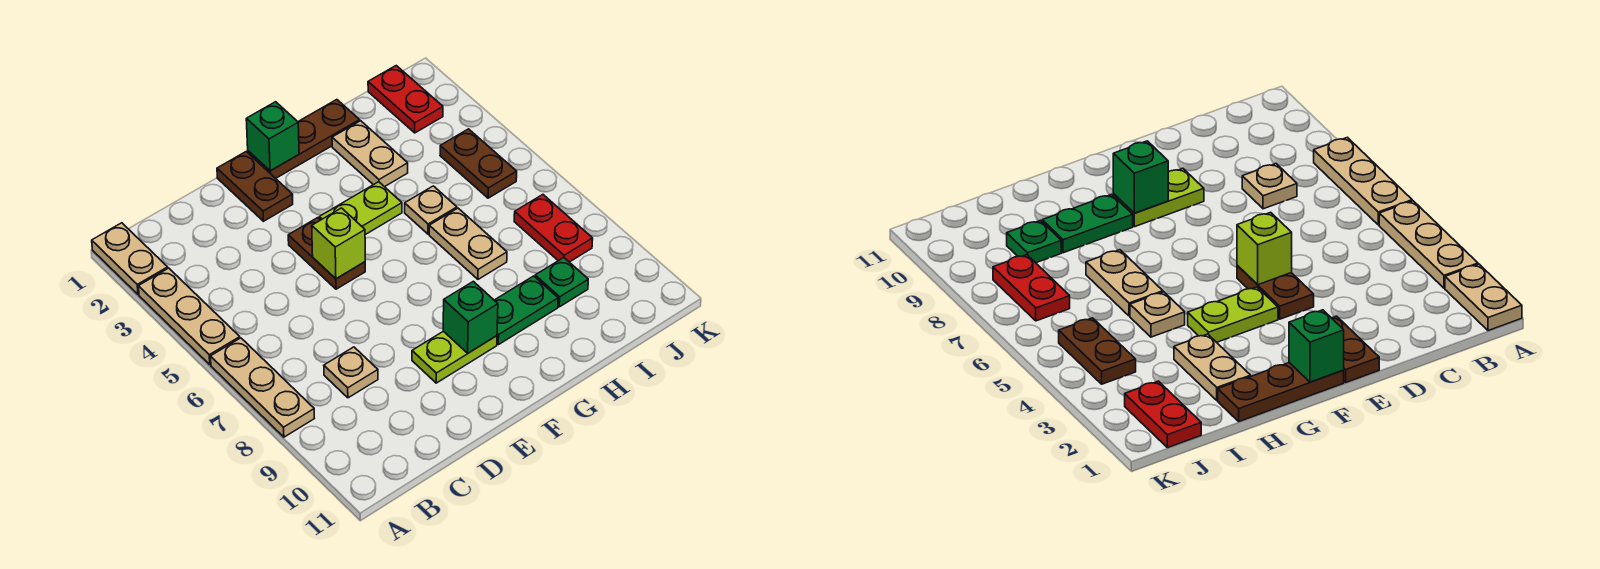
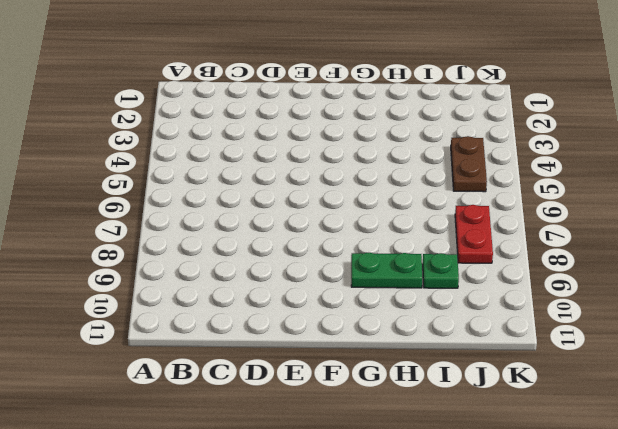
none -> tan 1x2 plate [92,223,168,295]
none -> tan 1x3 plate [138,268,240,365]
none -> tan 1x3 plate [210,338,314,437]

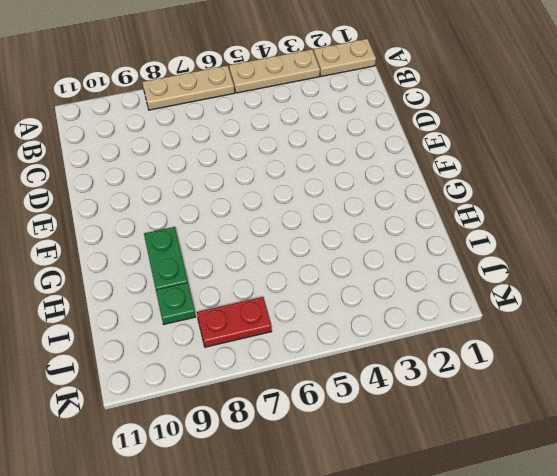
none -> tan 1x1 plate [324,347,378,398]
none -> brown 1x2 plate [217,152,293,221]
none -> brown 1x2 plate [288,218,365,289]

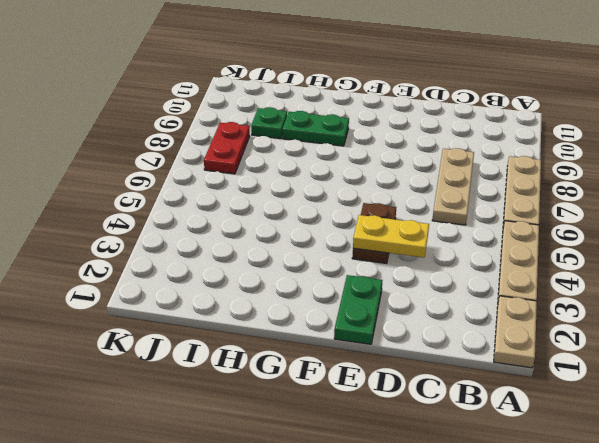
tan 1x3 plate [432,148,474,225] -> tan 1x1 plate [324,347,378,398]
yellow 1x2 plate [353,215,429,258] -> none
green 1x2 plate [334,275,382,344] -> brown 1x2 plate [217,152,293,221]
none -> lime 1x2 plate [412,331,497,383]
none -> brown 1x3 plate [248,100,360,178]
none -> lime 1x2 plate [319,182,402,235]

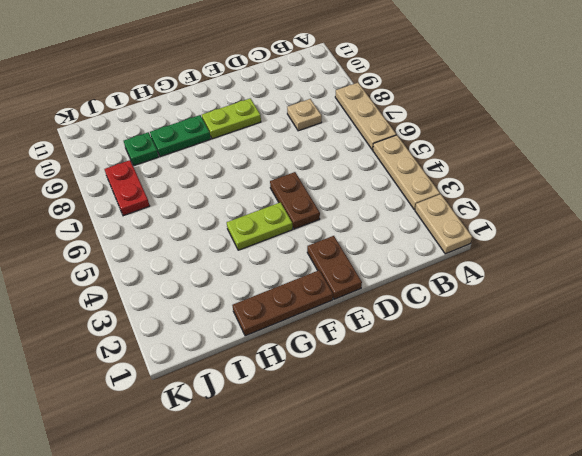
none -> tan 1x2 plate [332,121,408,187]
none -> tan 1x1 plate [405,186,457,234]
none -> tan 1x2 plate [429,208,507,279]

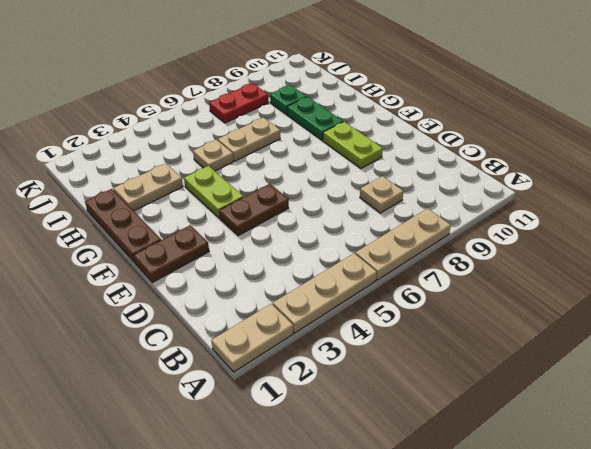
none -> red 1x2 plate [368,66,443,133]
none -> brown 1x2 plate [440,129,517,198]
none -> lime 1x1 brick [312,208,365,279]

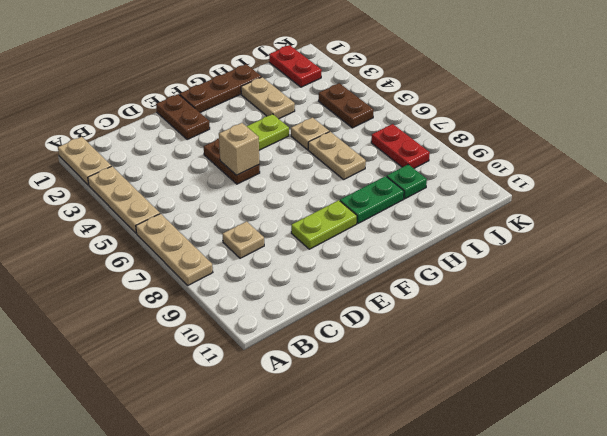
tan 1x1 brick [219,123,259,175] -> lime 1x1 brick [312,208,365,279]
none -> green 1x1 brick [246,102,299,171]
none -> green 1x1 brick [443,281,498,353]

